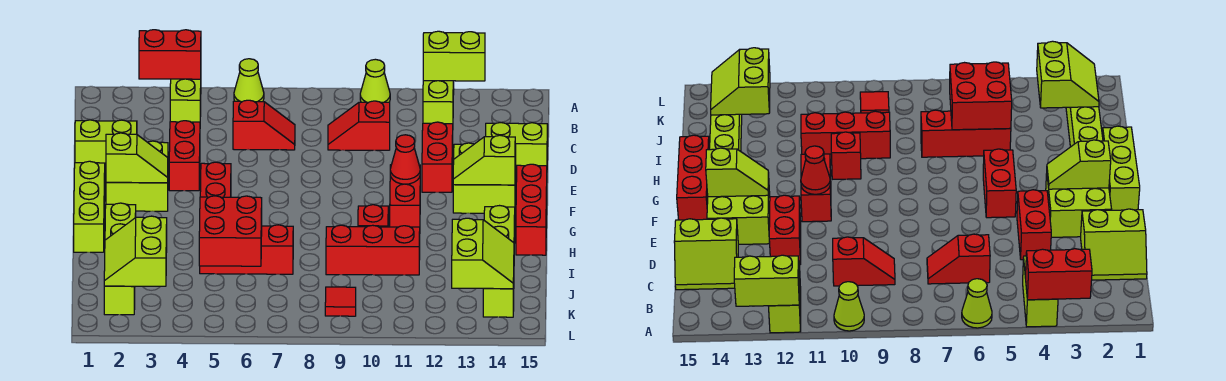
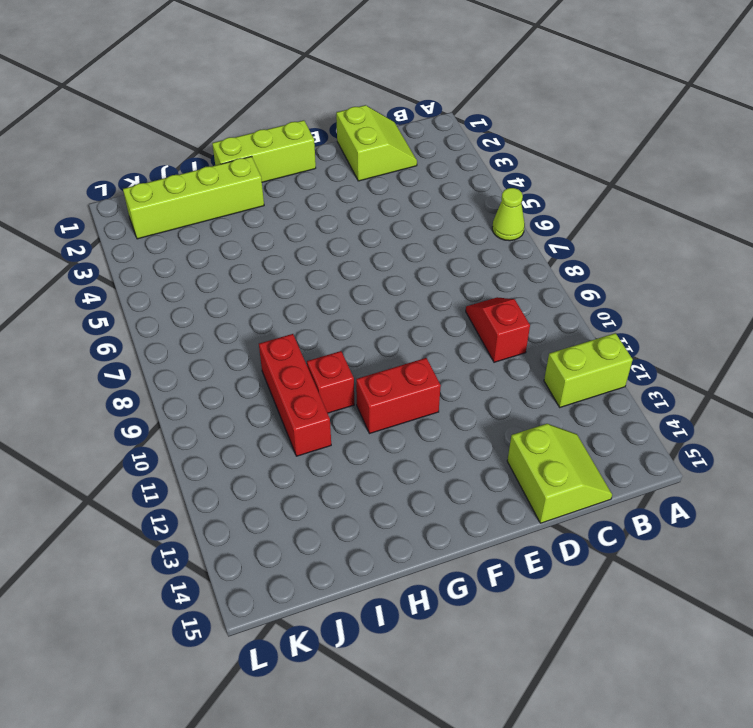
none -> lime 1x2 brick [170,79,201,122]
none -> lime 1x1 cone [360,59,390,102]
none -> red 1x2 slope [233,100,295,150]
none -> red 1x2 brick [169,121,200,191]

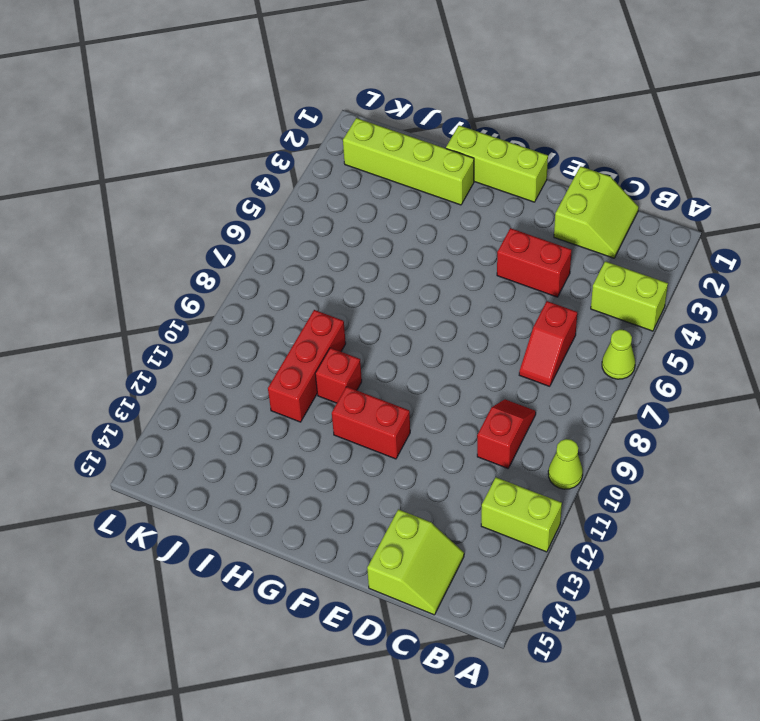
none -> red 1x2 brick [422,122,453,192]
none -> lime 2x2 brick [106,141,168,211]
none -> lime 2x2 brick [453,143,516,213]
none -> red 1x2 brick [200,162,231,197]

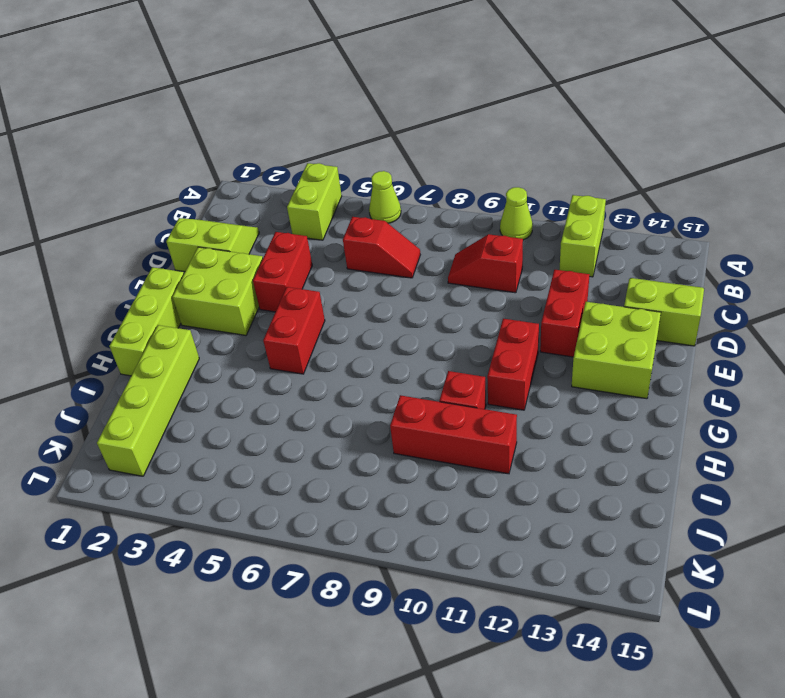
none -> red 1x3 brick [516,164,547,255]
none -> lime 1x4 brick [483,206,515,317]
none -> red 1x3 brick [200,225,293,274]
none -> red 1x1 tile [325,287,356,316]

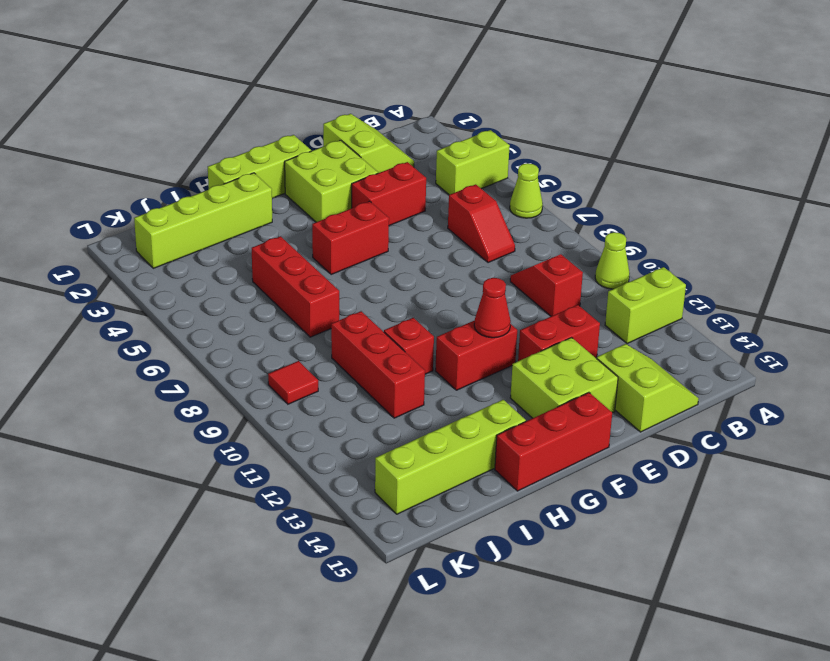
none -> red 1x2 brick [139,30,201,79]
none -> lime 1x2 brick [423,31,485,81]
none -> lime 1x2 slope [106,133,168,183]
none -> lime 1x2 slope [453,135,515,185]

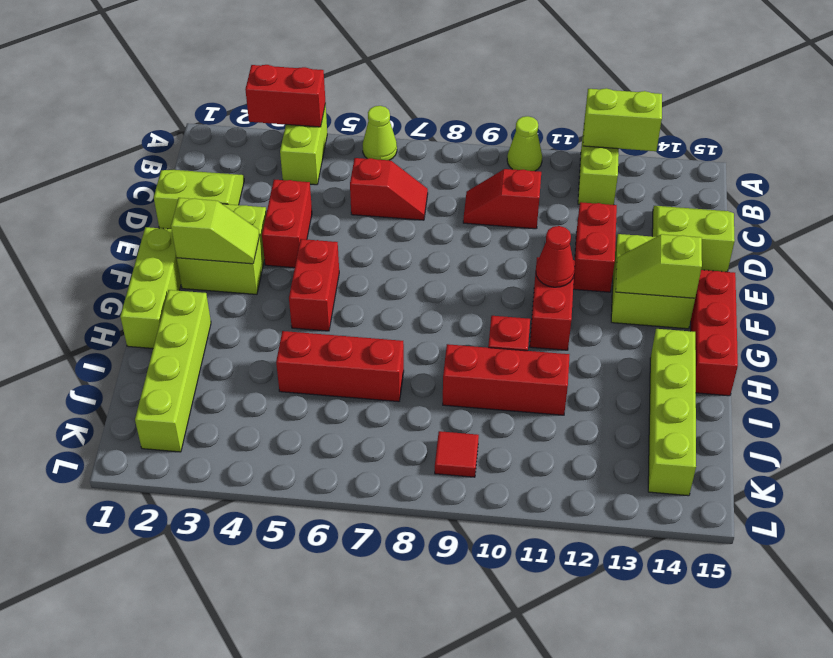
none -> red 2x2 brick [199,196,262,266]
none -> lime 2x2 slope [104,216,167,286]
none -> lime 2x2 slope [452,218,514,289]

